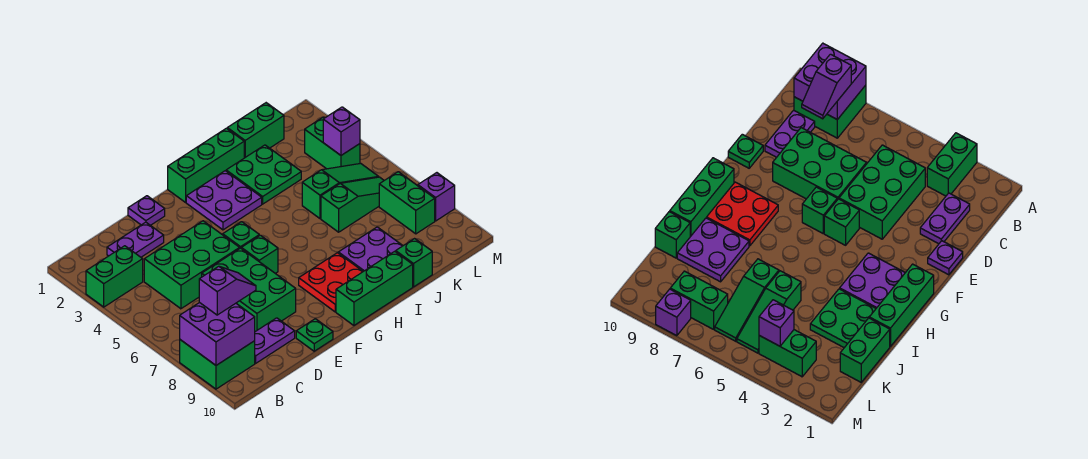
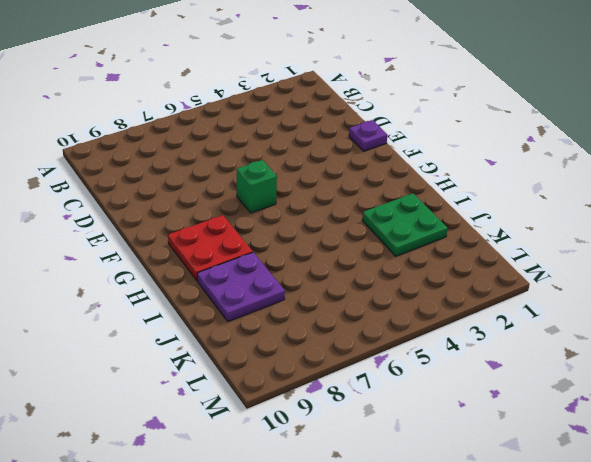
none -> green 1x2 brick [86,246,143,307]
none -> green 2x2 brick [180,340,255,389]
none -> purple 1x2 plate [107,222,164,257]

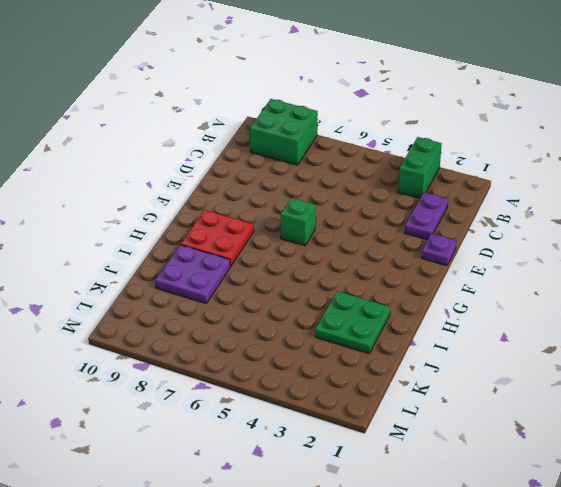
none -> green 2x3 brick [144,221,240,309]
none -> purple 1x2 plate [255,318,295,363]
none -> green 2x3 brick [202,248,296,332]

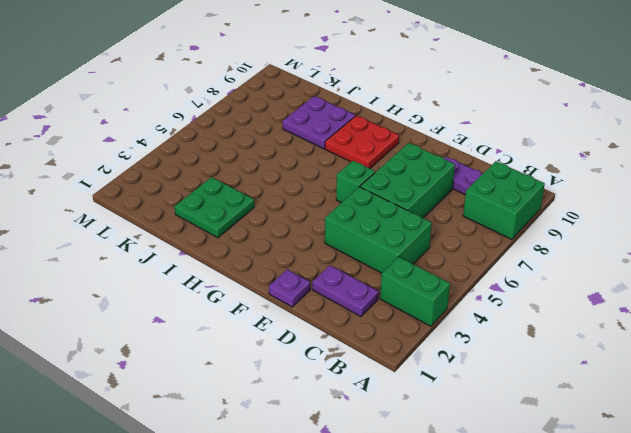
none -> green 1x1 plate [296,319,333,351]
none -> green 1x1 brick [223,222,260,248]
none -> green 1x3 brick [168,128,244,202]

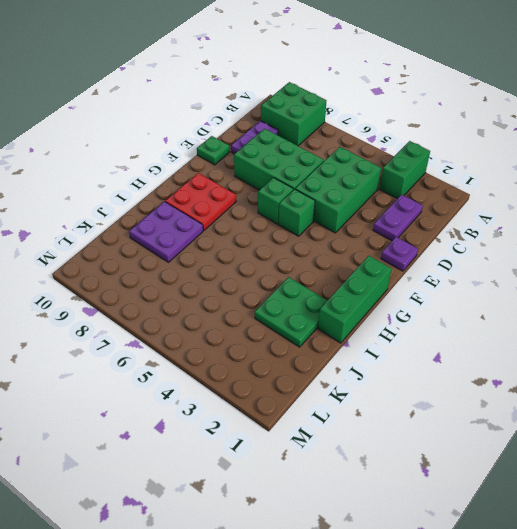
none -> purple 2x2 plate [186,171,262,230]
none -> green 1x3 brick [336,251,413,325]
none -> green 1x2 brick [227,103,284,158]

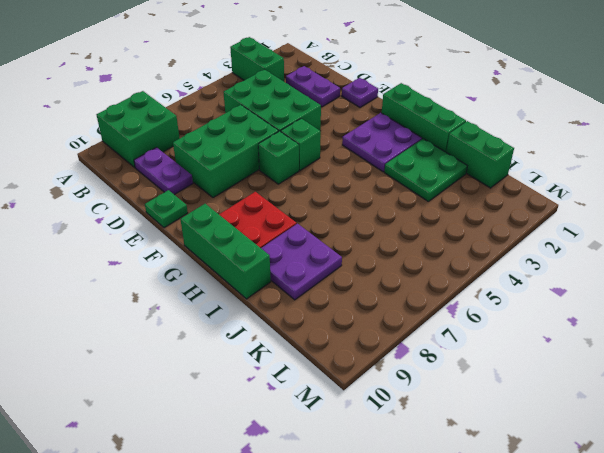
none -> green 1x3 slope [302,163,378,218]
none -> green 1x3 slope [321,177,384,232]
none -> green 1x1 brick [396,239,432,287]

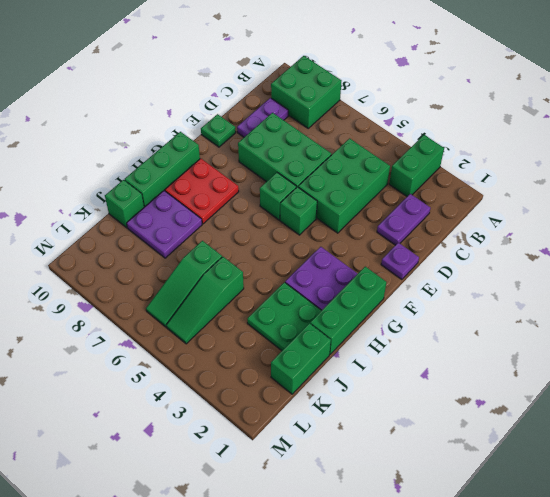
none -> green 1x2 brick [305,117,360,169]
none -> green 1x2 brick [379,172,435,234]
none -> purple 1x1 brick [418,173,455,221]

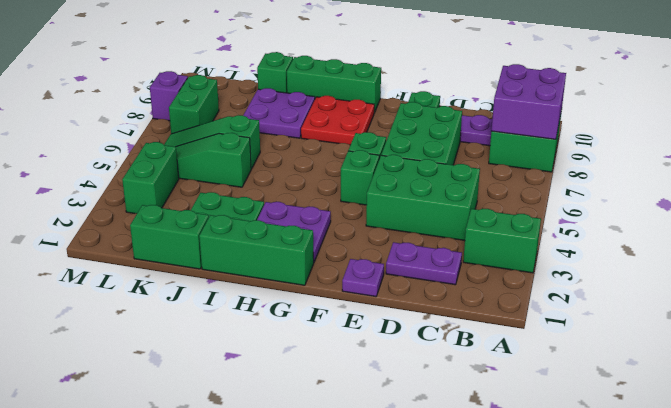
none -> purple 1x1 brick [323,107,360,155]
none -> purple 1x2 slope [199,266,256,315]

